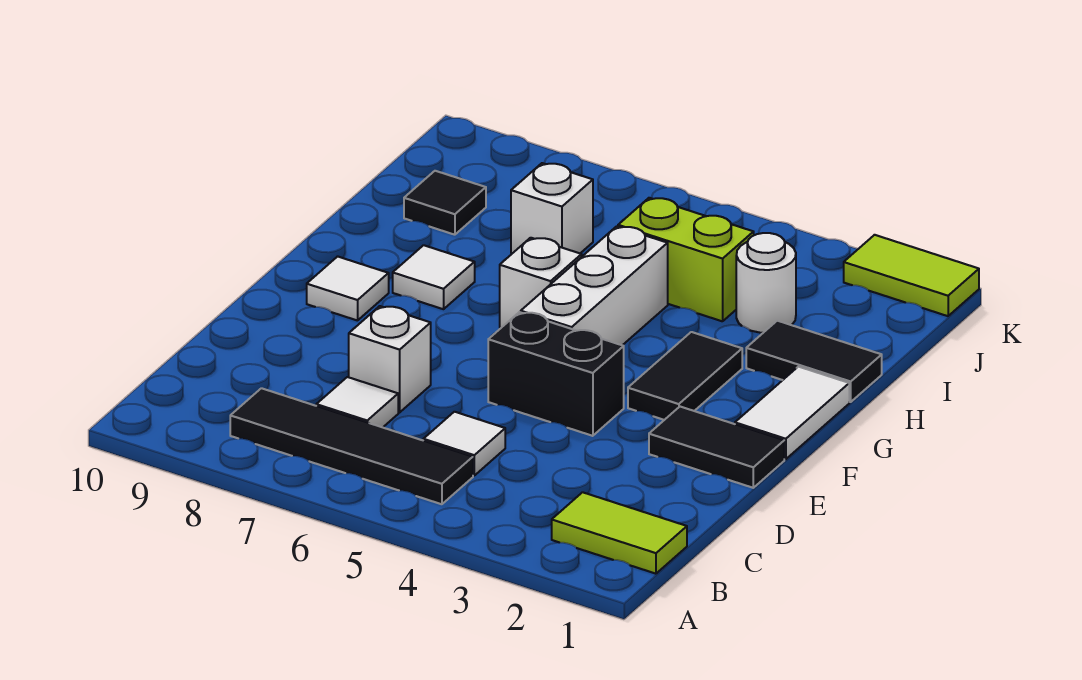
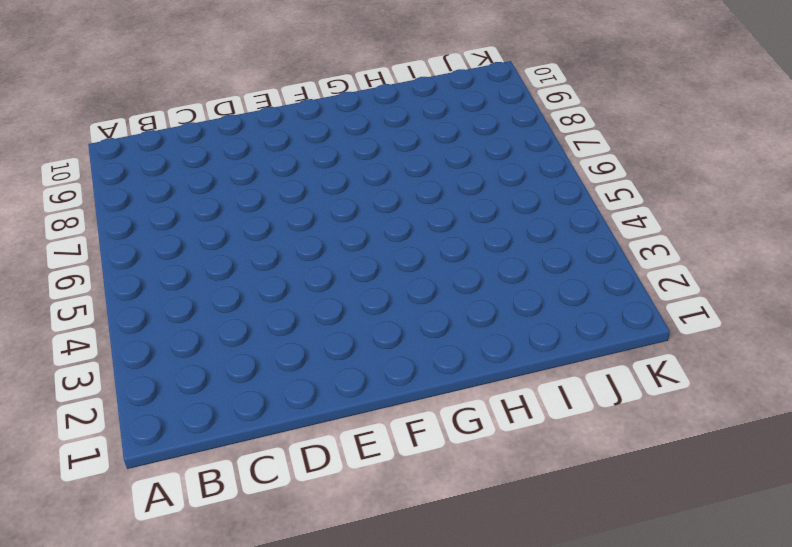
none -> lime 1x2 tile [552,492,687,574]
none -> black 1x4 tile [230,388,473,504]
none -> white 1x1 tile [423,412,505,476]

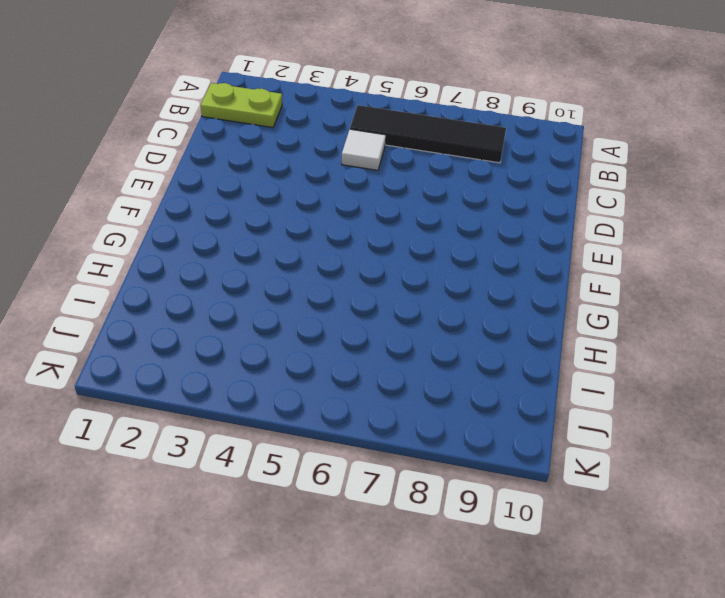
lime 1x2 plate [201,83,282,128] -> lime 1x2 tile [552,492,687,574]
none -> white 1x1 tile [316,377,398,427]
none -> white 1x1 brick [349,306,431,412]
none -> black 1x2 tile [649,407,784,488]

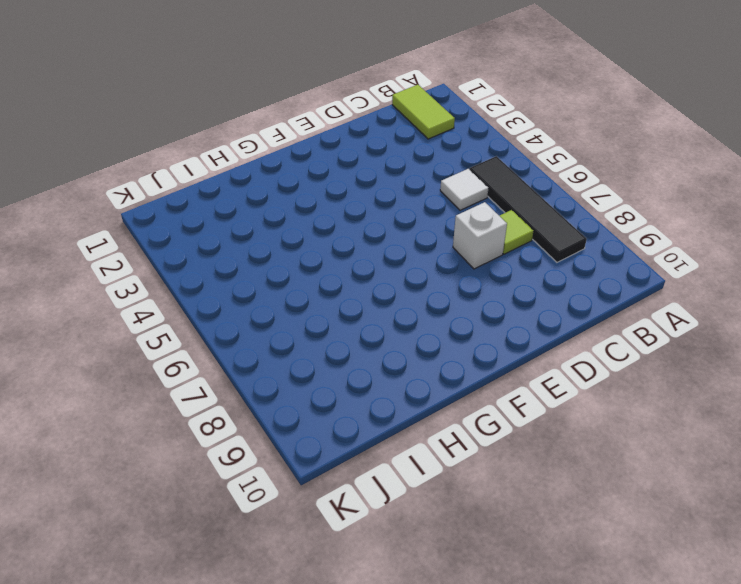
lime 1x1 tile [500,210,534,254] -> white 1x1 tile [316,377,398,427]
none -> black 1x2 tile [649,407,784,488]
none -> black 1x2 brick [488,312,624,436]
none -> white 1x2 tile [735,367,849,459]

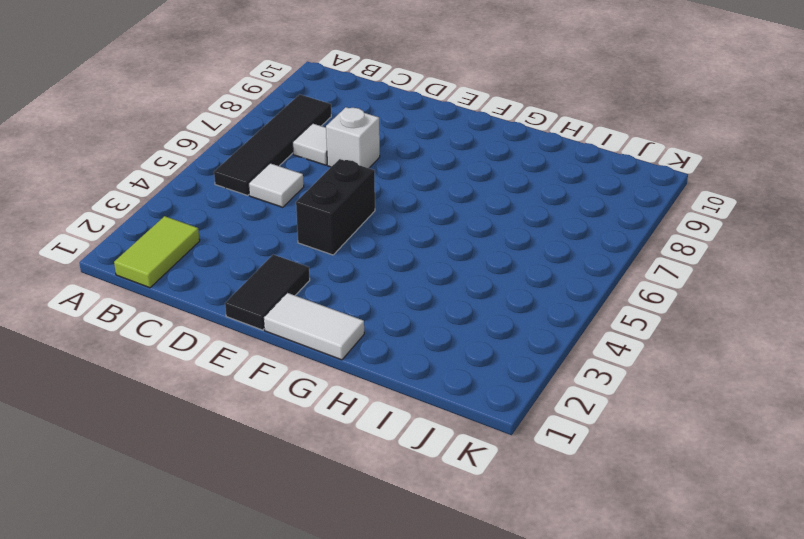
none -> black 1x2 tile [628,332,742,420]
none -> white 1x3 brick [521,226,668,345]
none -> white 1x1 tile [307,256,389,321]

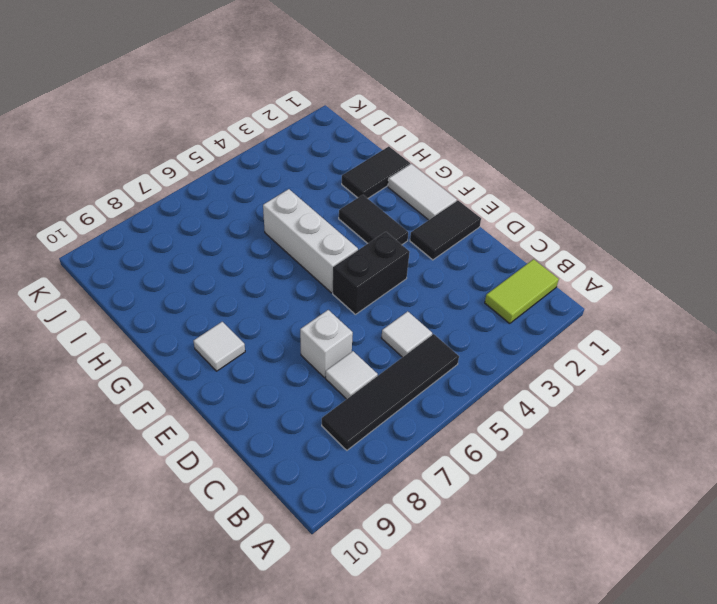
none -> white 1x1 brick [500,238,582,328]
none -> white 1x1 tile [393,245,475,309]
none -> white 1x1 round brick [736,233,796,333]

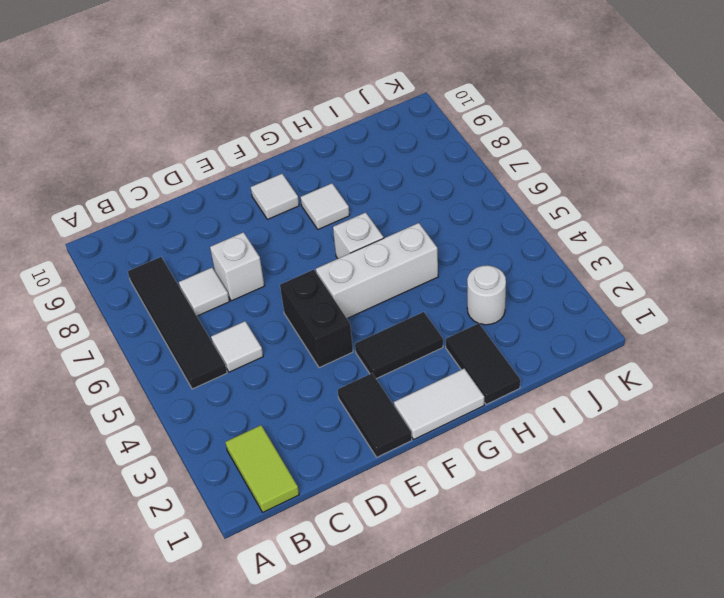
none -> lime 1x2 brick [618,198,754,321]
none -> white 1x1 brick [511,163,593,253]
none -> black 1x1 tile [404,171,486,235]

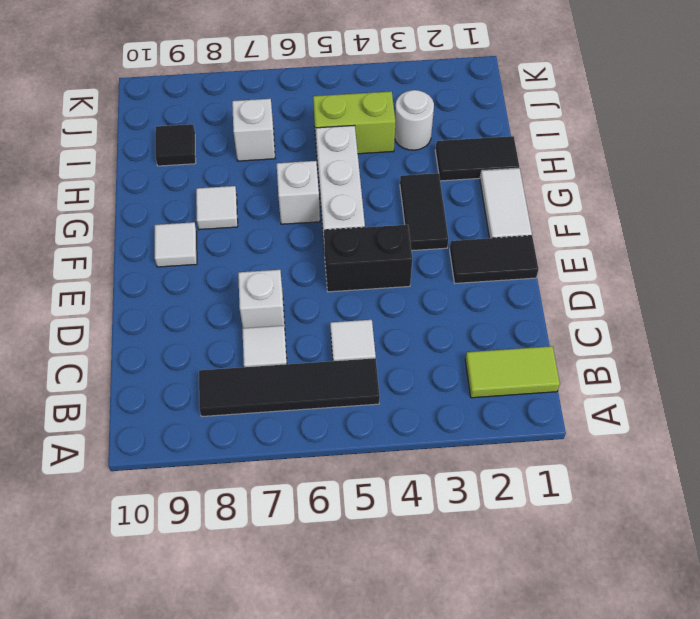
none -> lime 1x2 tile [844,235,979,316]

